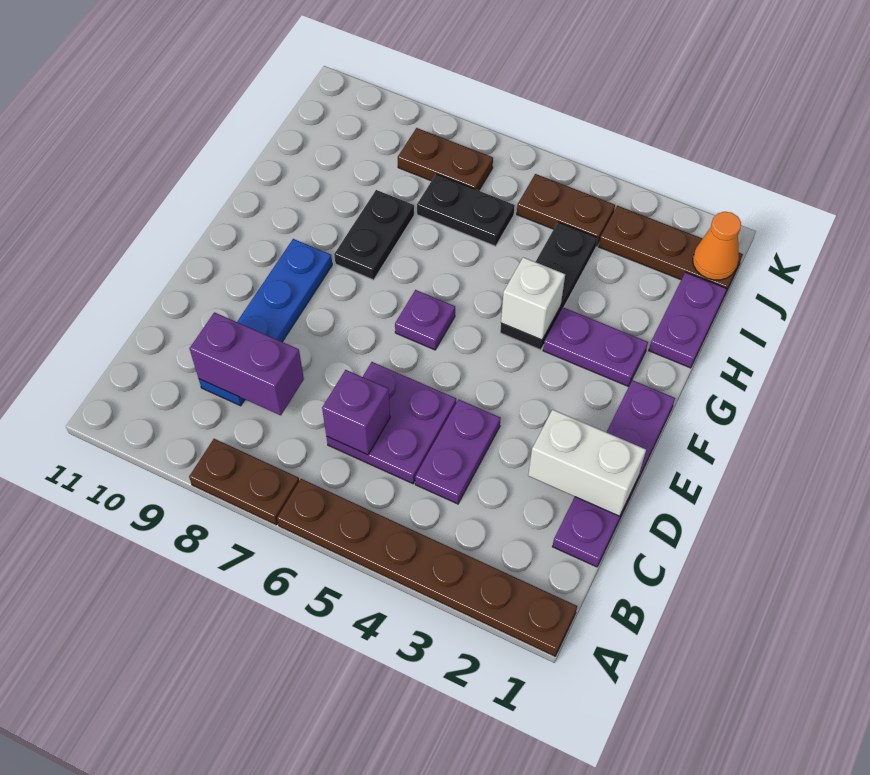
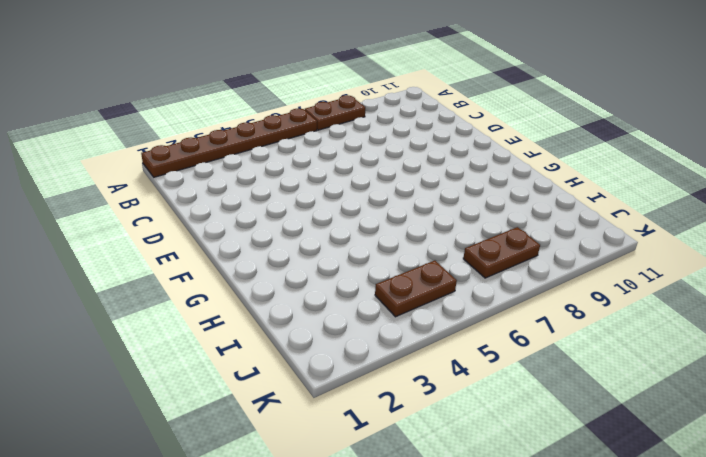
none -> purple 1x4 plate [552,380,675,567]
none -> purple 1x2 plate [415,399,501,504]
none -> purple 2x2 plate [326,362,456,484]

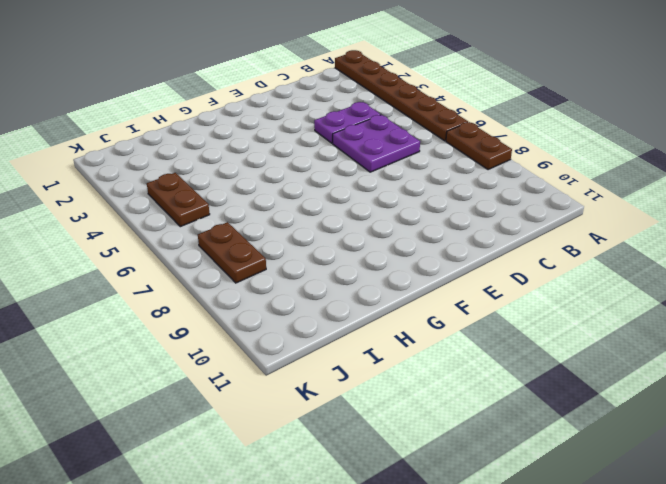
none -> purple 1x4 plate [552,380,675,567]
none -> blue 1x4 plate [199,239,332,406]
none -> purple 1x1 plate [395,290,455,350]

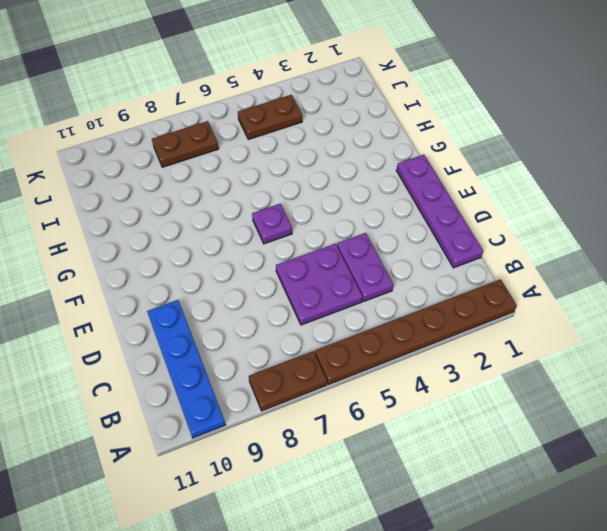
blue 1x4 plate [147,300,225,438] -> blue 1x4 plate moved to [199,239,332,406]
none -> purple 1x2 plate [543,307,648,387]
none -> black 1x3 plate [500,222,597,350]
none -> black 1x2 plate [334,190,414,280]

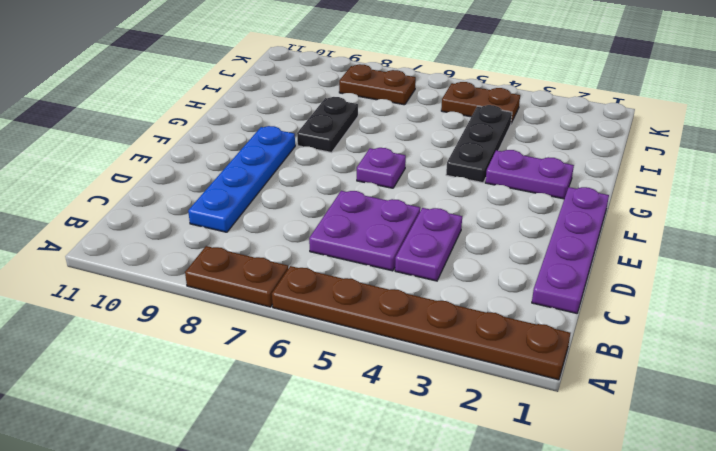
none -> purple 1x2 plate [649,272,727,368]
none -> black 1x2 plate [417,174,515,246]
none -> brown 1x3 plate [599,206,743,294]

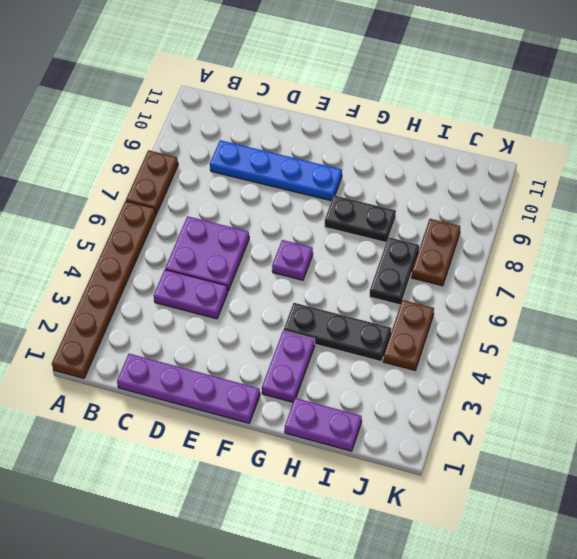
none -> brown 1x3 plate [599,206,743,294]
none -> purple 1x1 brick [322,370,390,455]
none -> purple 1x2 brick [190,312,304,415]

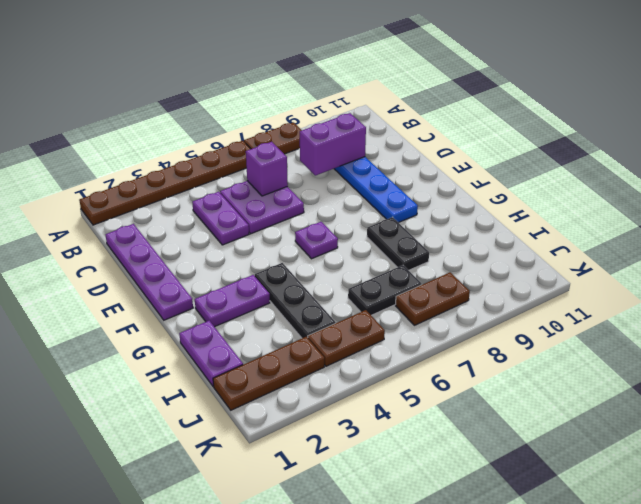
none -> white 1x2 brick [528,410,646,516]
none -> white 1x1 brick [501,257,565,340]
none -> orange 1x1 cone [693,212,741,280]

